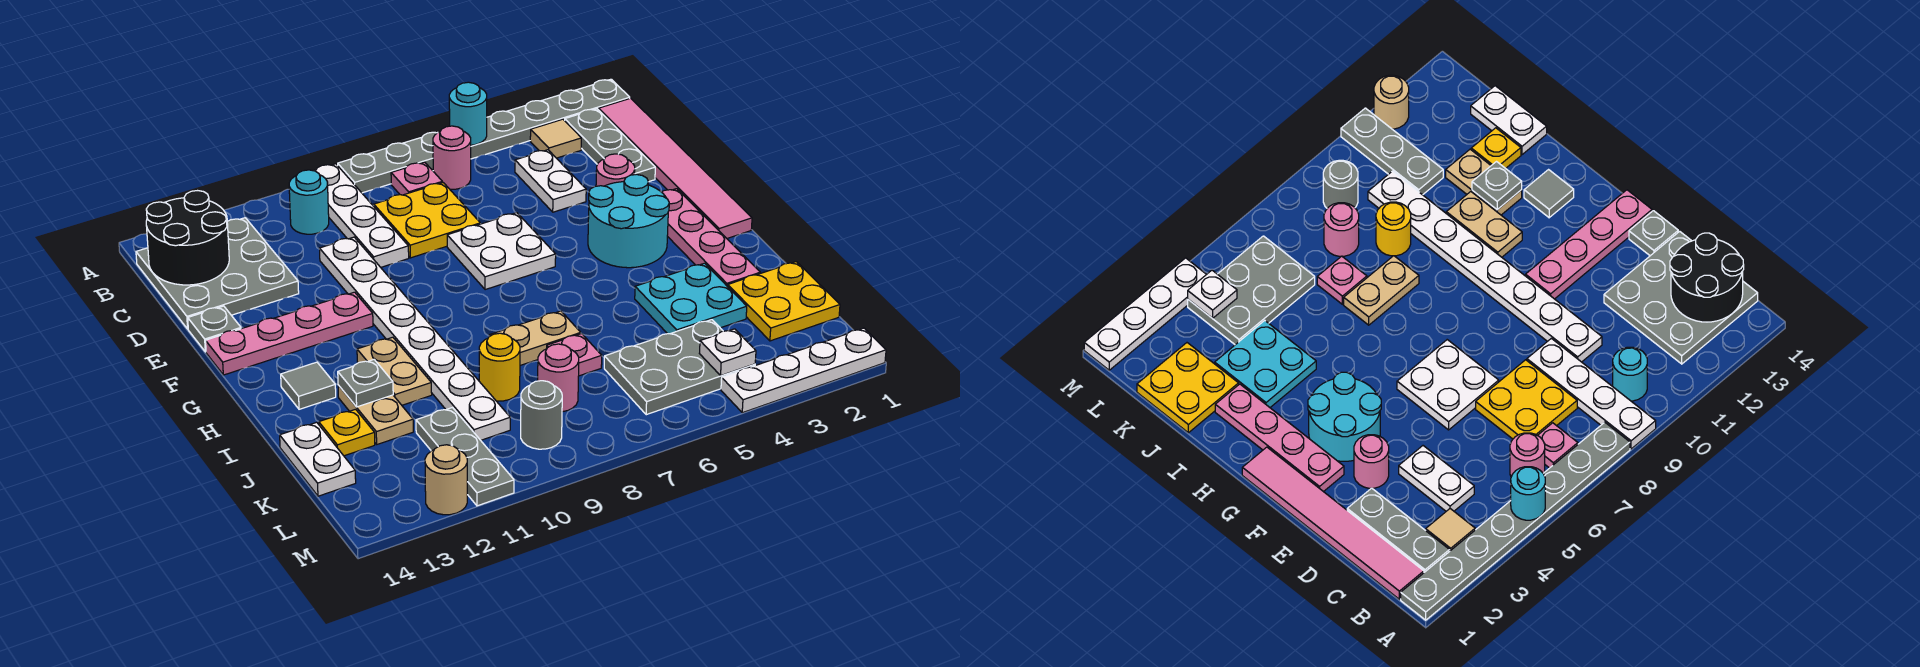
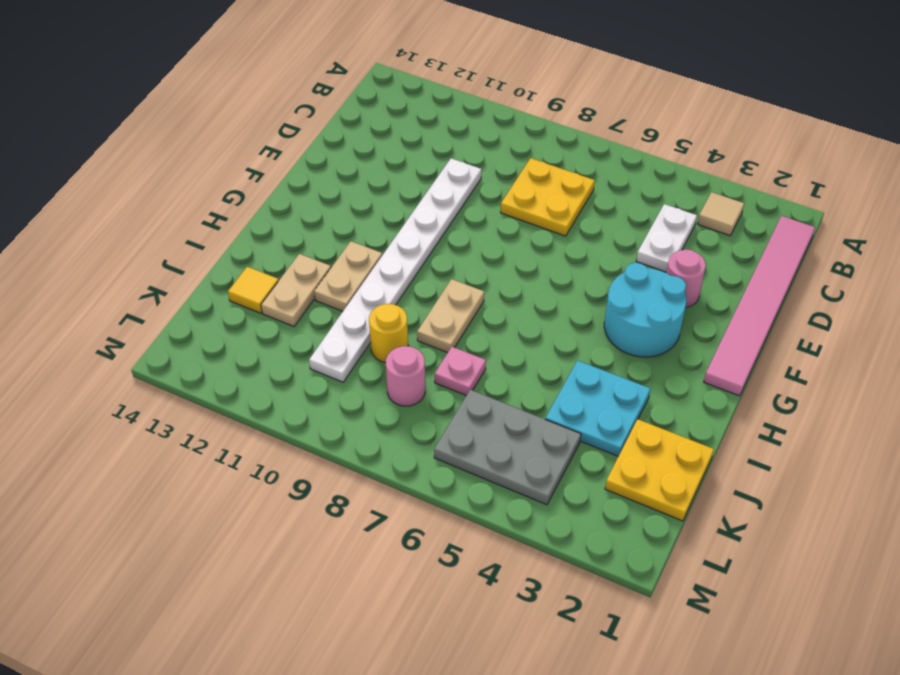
tan 1x2 plate [417,279,484,353] -> tan 1x2 plate turned to [489,311,581,365]
yellow 1x1 tile [228,267,279,313] -> yellow 1x1 plate [319,409,375,456]
none -> grey 1x8 plate [338,79,630,193]
none -> white 1x4 plate [314,164,409,267]
none -> grey 1x3 plate [565,109,655,182]
none -> pink 1x1 round brick [433,126,471,189]

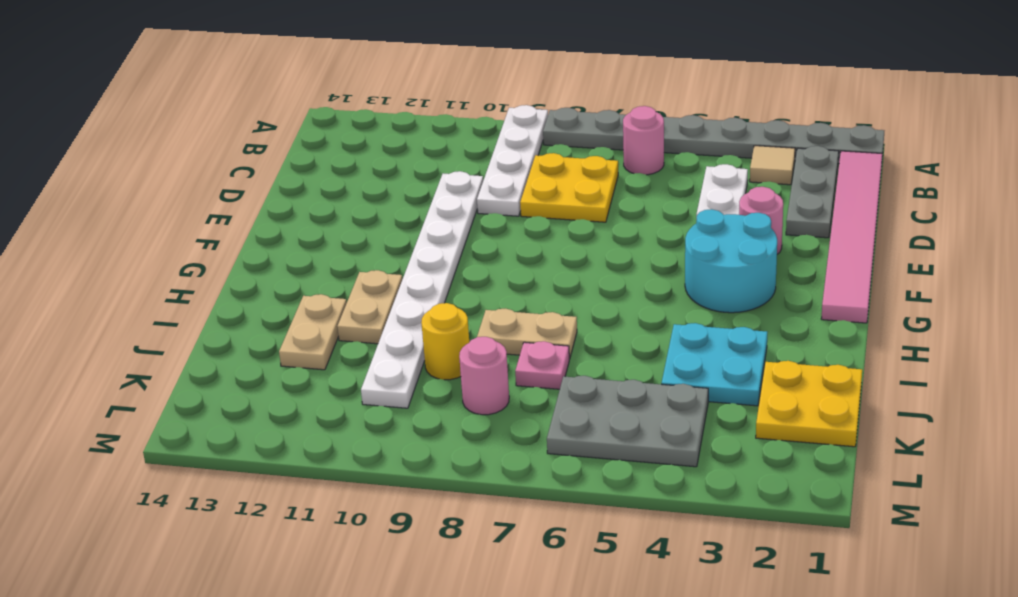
none -> pink 1x1 plate [391,162,442,195]
none -> cyan 1x1 round brick [289,170,329,234]
none -> grey 3x3 plate [136,218,299,329]
none -> white 2x2 plate [447,213,556,290]

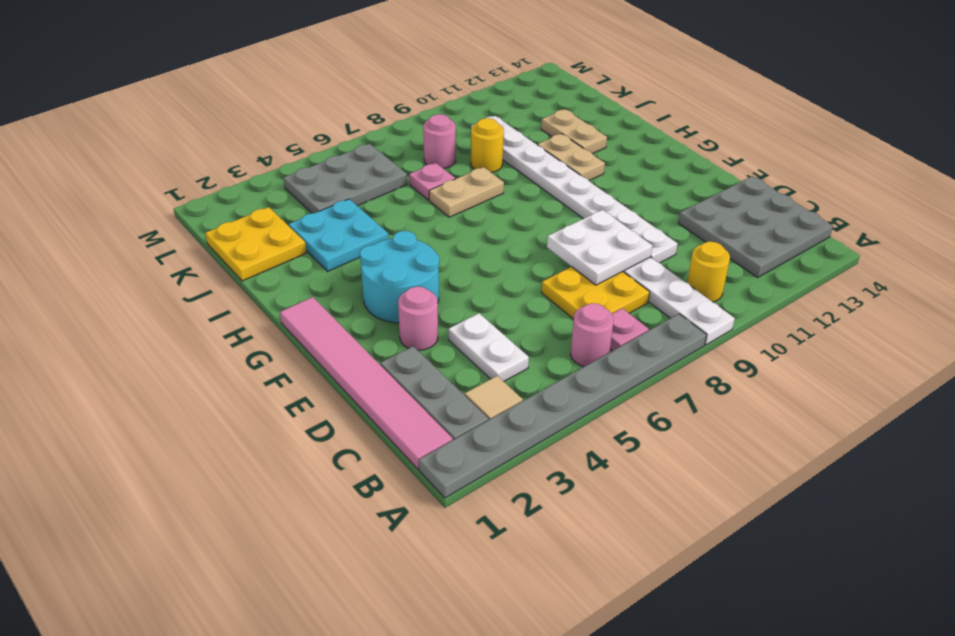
yellow 1x1 round brick [687,242,730,302] -> cyan 1x1 round brick [289,170,329,234]
white 2x2 plate [547,210,652,285] -> white 2x2 plate moved to [447,213,556,290]
none -> grey 1x1 plate [188,306,241,352]
none -> pink 1x4 plate [662,189,760,287]
none -> pink 1x4 plate [206,292,373,375]
none -> grey 1x1 tile [281,362,336,409]

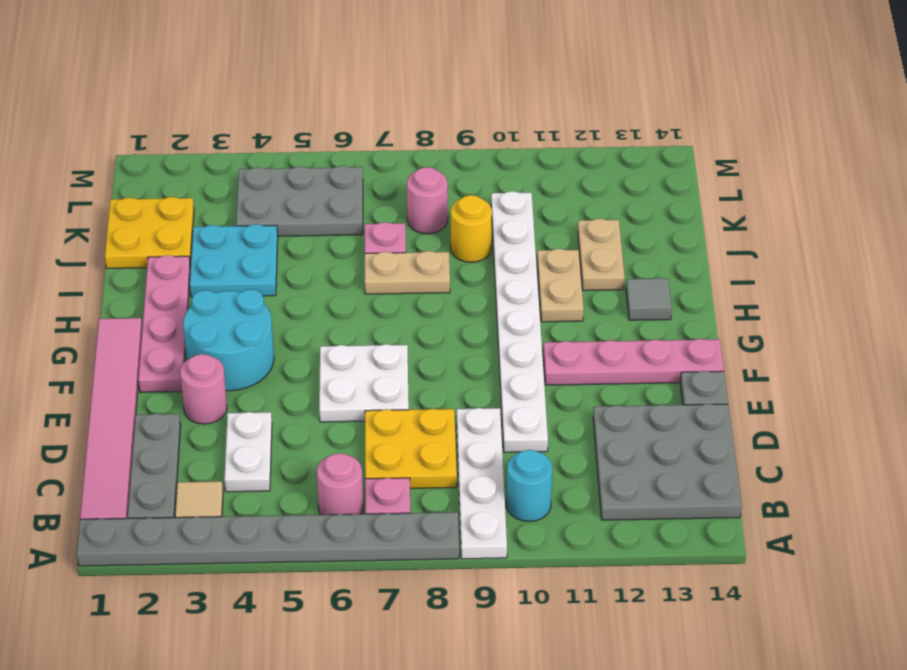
none -> yellow 1x1 plate [319,409,375,456]
none -> white 1x2 plate [280,422,356,496]
none -> grey 1x3 plate [416,408,514,506]
none -> grey 1x1 round brick [521,381,562,449]

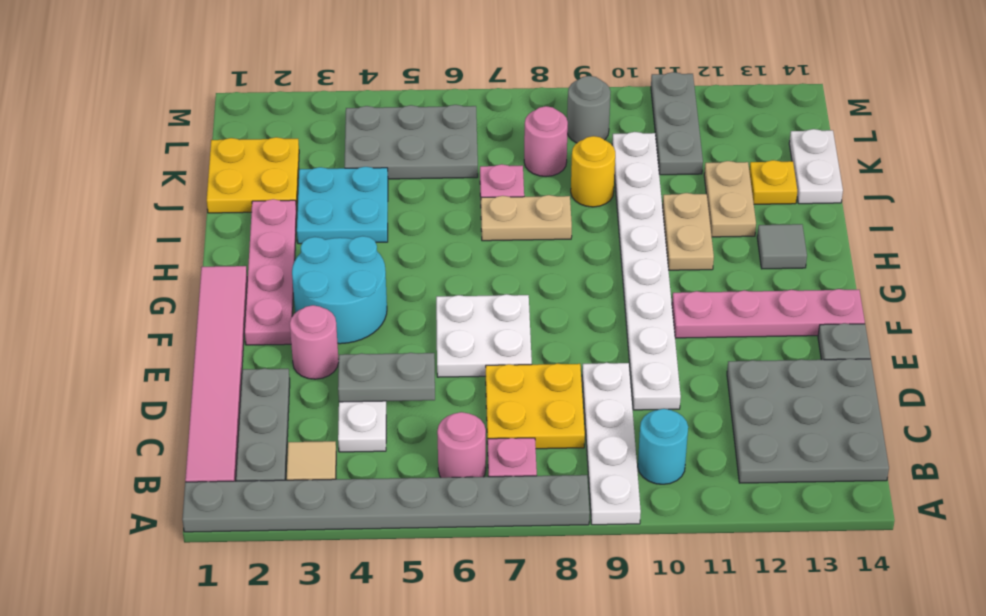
grey 1x2 plate [338,353,435,402] -> none
none -> white 1x4 plate [721,328,886,413]
none -> tan 1x1 round brick [425,445,467,515]
none -> cyan 1x1 round brick [449,82,487,145]
none -> black 2x2 round brick [146,191,229,285]

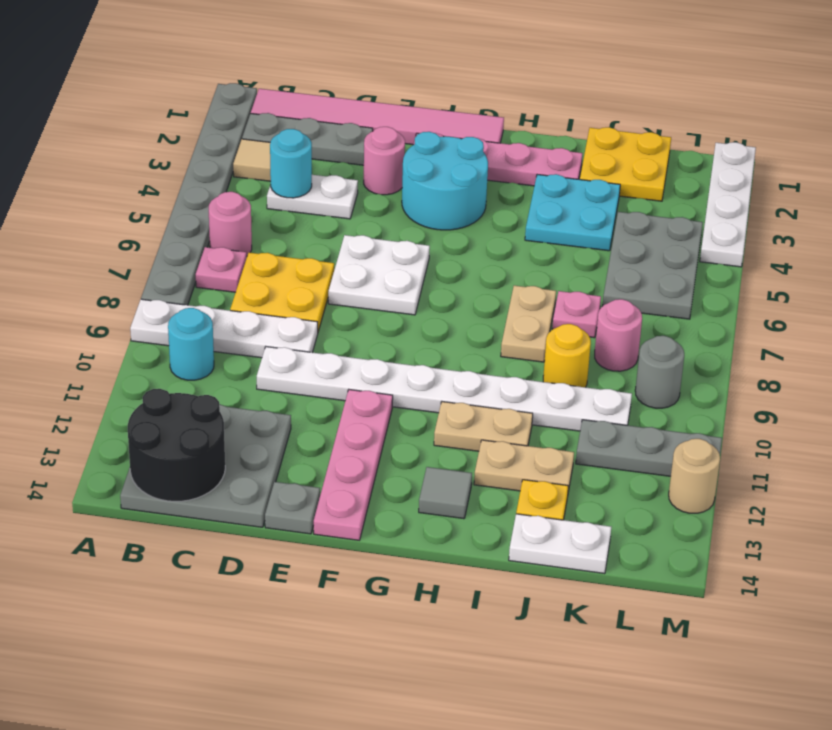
cyan 1x1 round brick [270,129,312,198] -> cyan 1x1 round brick moved to [449,82,487,145]
none -> grey 1x1 plate [338,360,393,407]
none -> white 1x1 plate [699,329,756,375]

